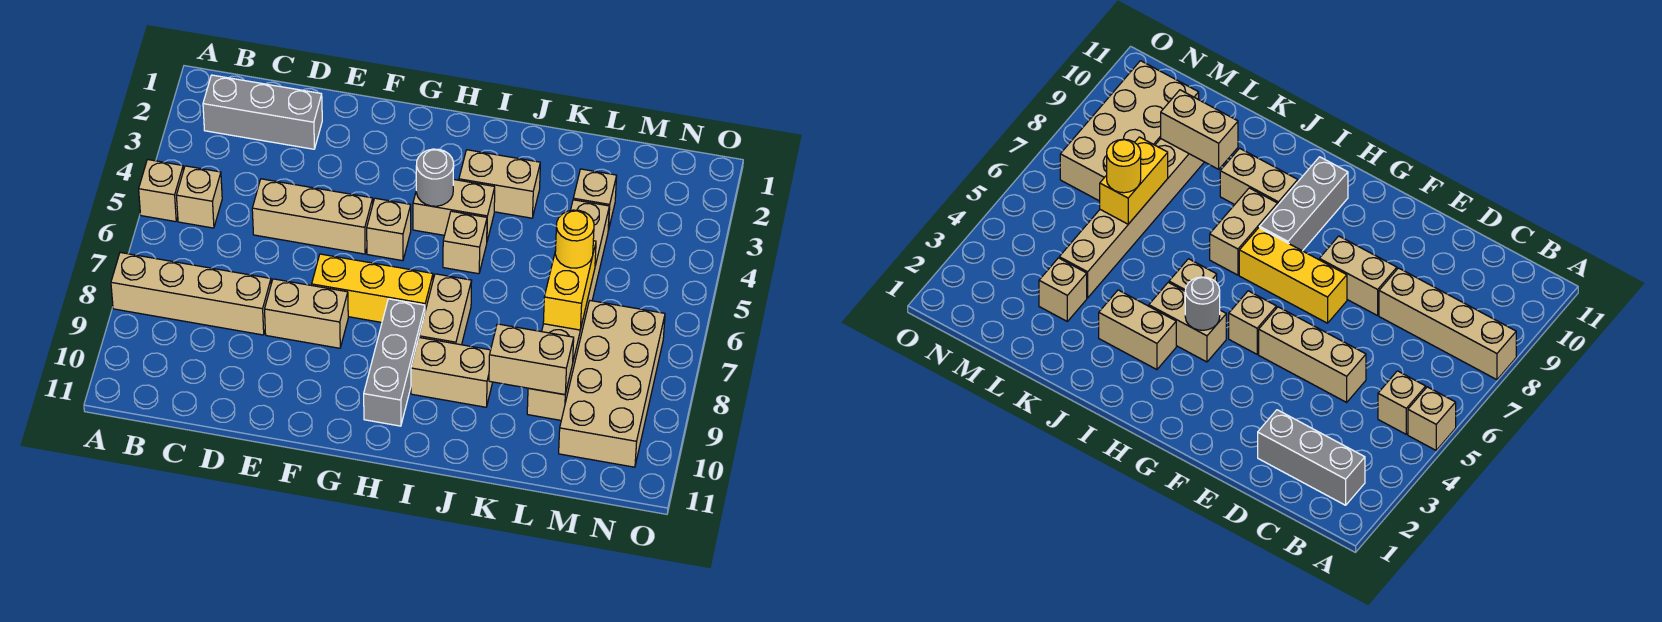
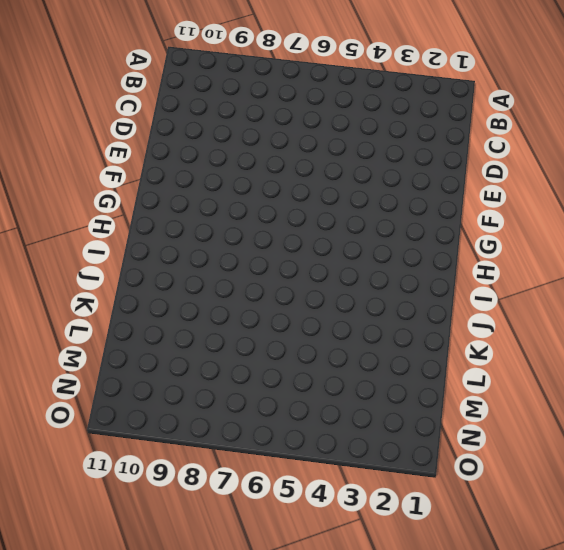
none -> tan 1x1 brick [139,160,183,222]
none -> tan 1x4 brick [111,253,271,335]
none -> grey 1x3 brick [203,75,322,149]

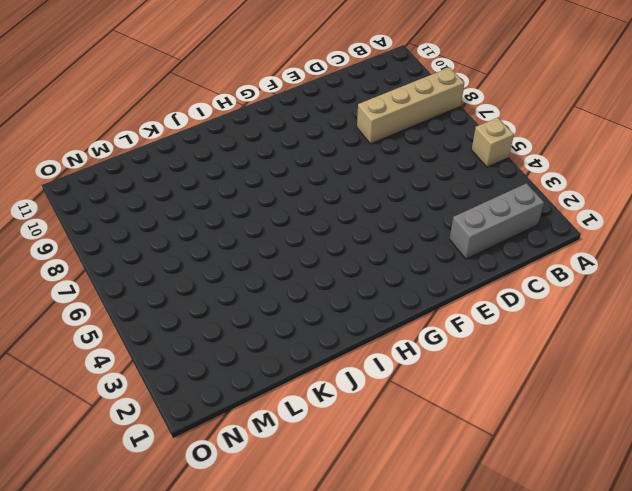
none -> tan 1x1 brick [176,166,222,228]
none -> tan 1x3 brick [252,179,373,254]
none -> tan 1x2 brick [265,279,348,348]

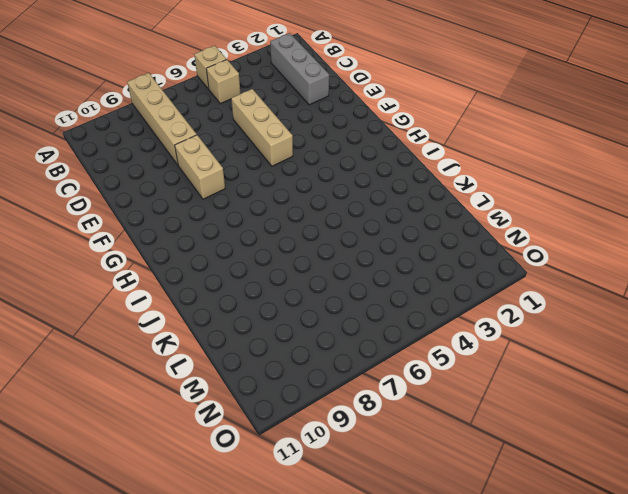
none -> yellow 1x3 brick [312,254,433,322]
none -> tan 1x1 brick [367,198,411,261]
none -> tan 1x2 brick [413,179,495,241]

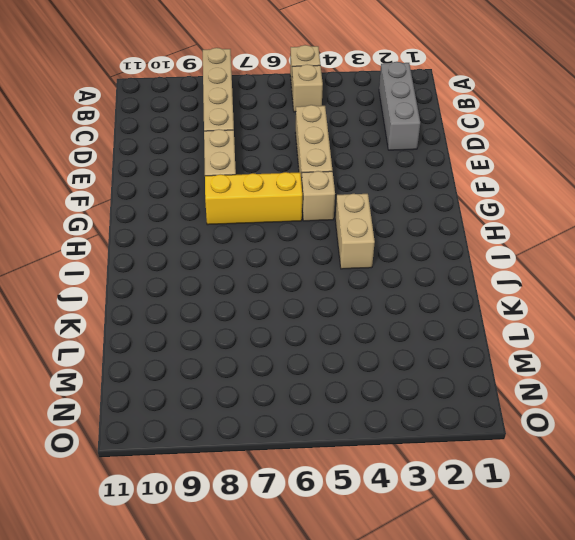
yellow 1x3 brick [205,172,302,225] -> yellow 1x3 brick turned to [312,254,433,322]
none -> grey 1x3 brick [364,299,425,426]
none -> tan 1x2 brick [459,150,540,218]
none -> tan 1x1 brick [443,211,487,274]

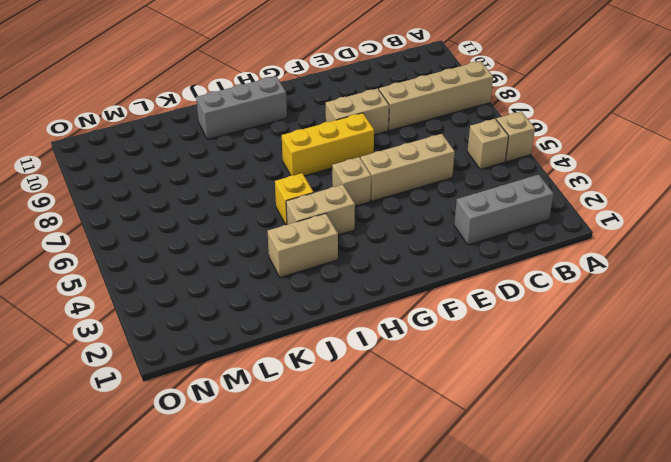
grey 1x3 brick [196,76,287,140] -> grey 1x3 brick turned to [364,299,425,426]
yellow 1x1 brick [275,173,314,225] -> tan 1x1 brick [443,211,487,274]
none -> tan 1x2 brick [419,274,472,345]
none -> tan 1x2 brick [411,338,493,407]
none -> tan 1x1 brick [573,169,617,231]

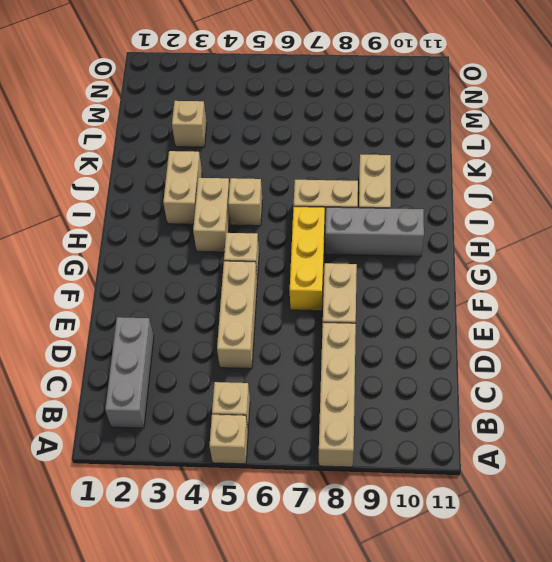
none -> tan 1x6 brick [527,200,609,420]
none -> tan 2x4 brick [559,301,665,467]
none -> grey 1x1 round brick [416,149,454,206]

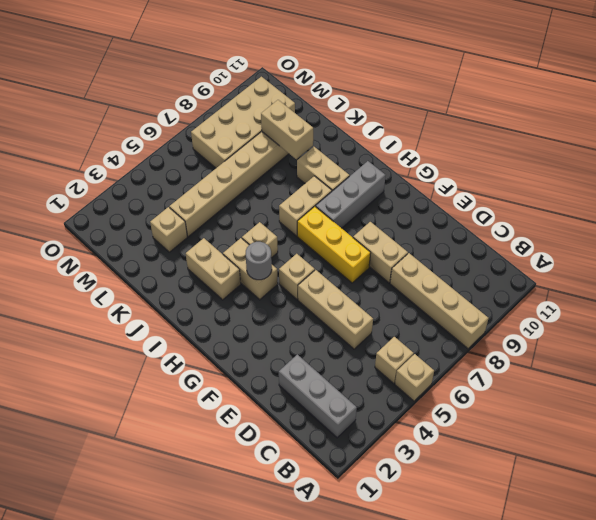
none -> yellow 1x2 brick [543,241,596,330]
none -> yellow 1x1 round brick [555,210,594,268]

